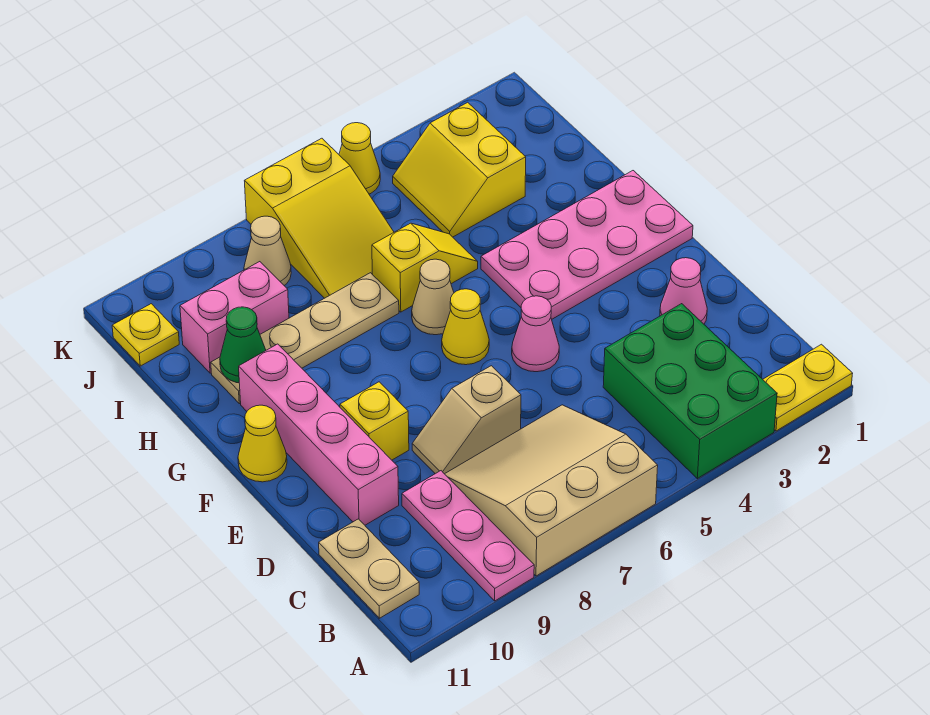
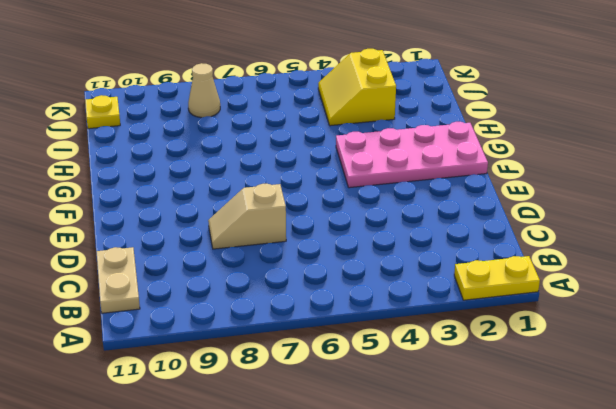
none -> green 2x3 brick [603,304,777,479]
none -> tan 3x3 slope [445,405,658,576]
none -> pink 1x3 plate [402,471,534,601]

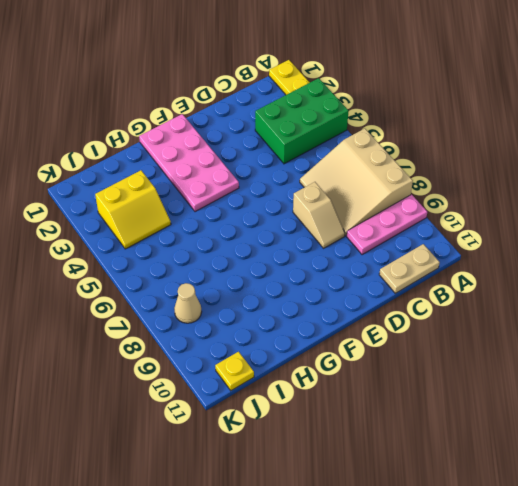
none -> pink 1x1 cone [660,258,707,324]
none -> pink 1x4 brick [239,344,399,525]
none -> pink 1x1 cone [512,296,559,372]

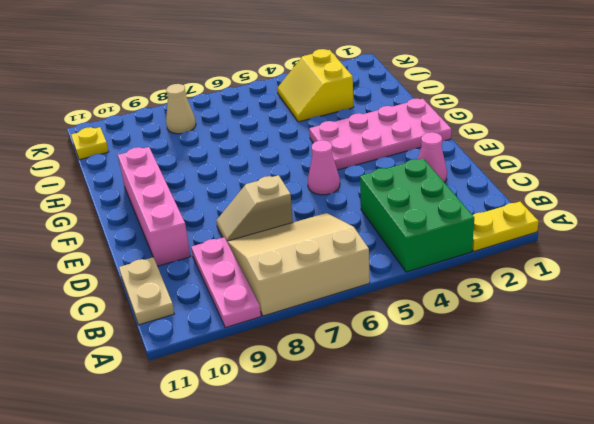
none -> yellow 1x1 brick [340,382,409,460]
none -> yellow 1x1 cone [442,289,489,365]
none -> yellow 1x1 cone [238,405,287,482]

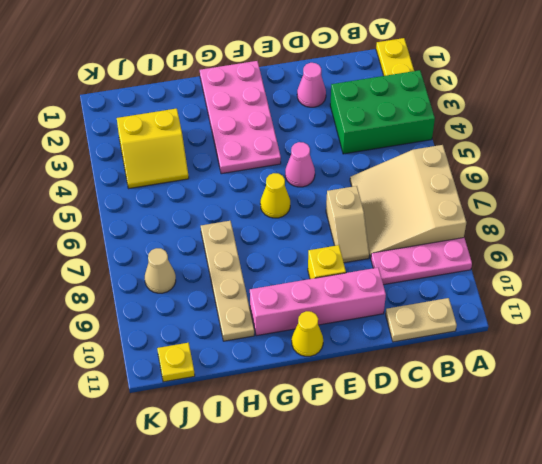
none -> tan 1x1 cone [412,259,454,335]
none -> yellow 1x2 slope [372,223,478,312]
none -> yellow 2x3 slope [245,138,394,298]

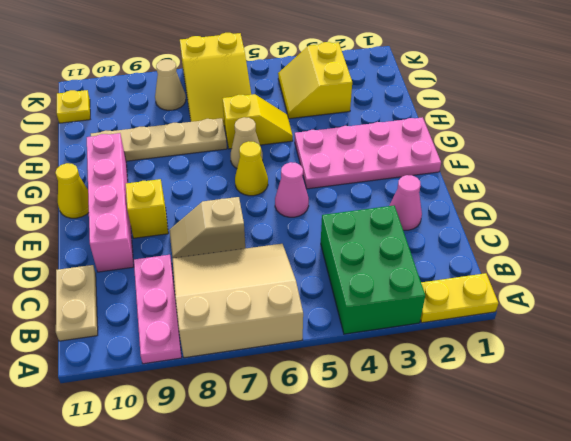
none -> pink 1x2 brick [180,262,289,373]
none -> yellow 1x1 cone [339,123,380,194]
none -> green 1x1 cone [220,307,266,383]

